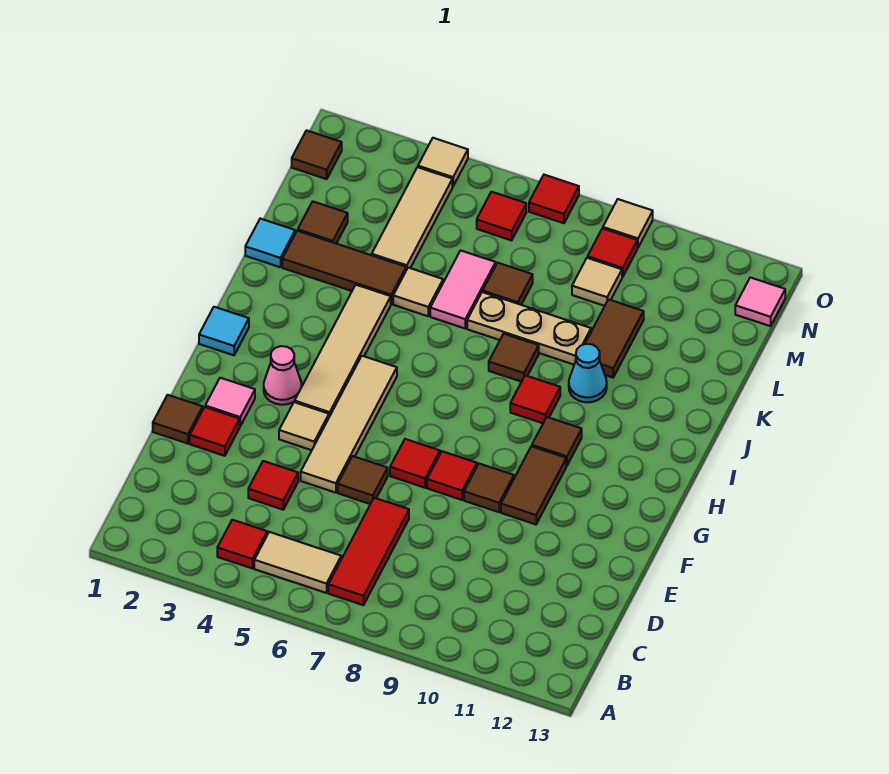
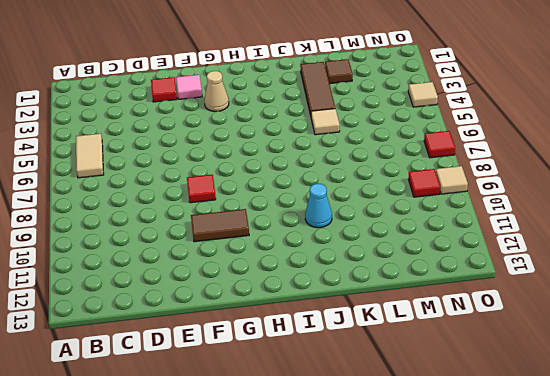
tan 1x1 cone [204,71,229,111] -> pink 1x1 cone [264,346,302,405]
none -> red 1x1 tile [217,520,267,568]
none -> red 1x3 tile [328,498,409,605]
none -> red 1x1 tile [248,461,298,510]
none -> brown 1x1 tile [153,395,203,444]

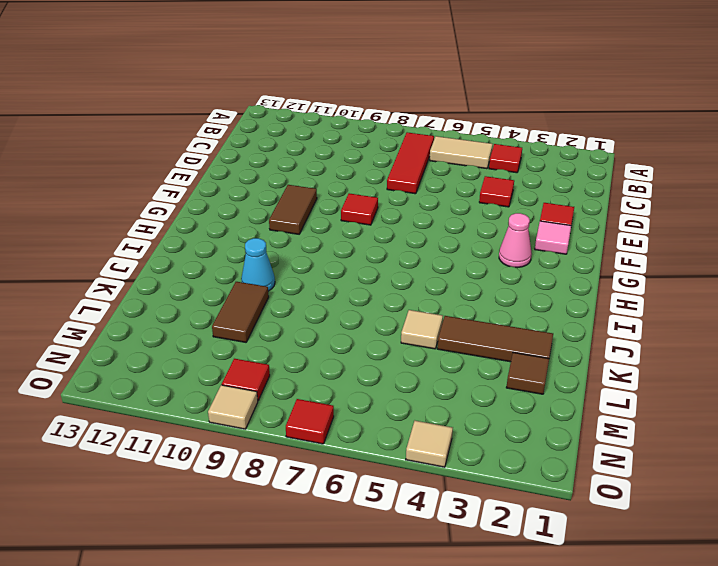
none -> brown 1x1 tile [153,395,203,444]
none -> tan 1x4 tile [301,356,397,493]
none -> brown 1x1 tile [338,456,388,504]
none -> tan 1x1 tile [279,402,329,450]

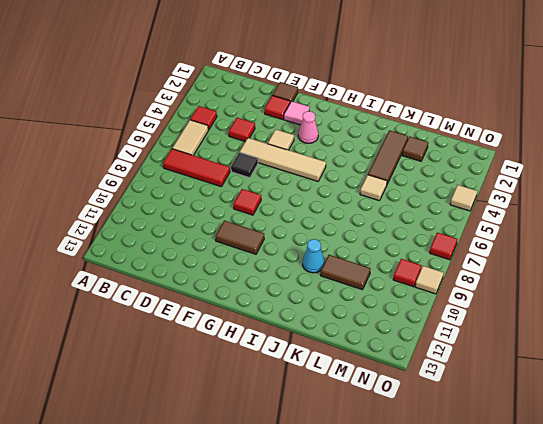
black 1x1 tile [231,152,258,178] -> brown 1x1 tile [338,456,388,504]
none -> red 1x1 tile [390,439,440,488]
none -> brown 1x1 tile [464,464,514,512]
none -> tan 1x4 tile [295,285,391,417]
none -> cyan 1x1 tile [199,307,249,355]

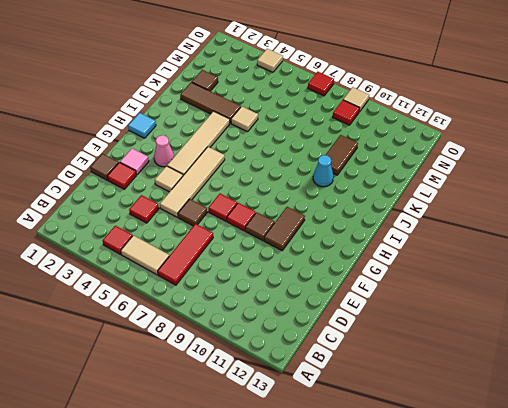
none -> brown 1x1 tile [532,417,582,466]
none -> red 1x1 tile [510,375,560,423]
none -> brown 1x1 tile [489,334,539,382]
none -> cyan 1x1 tile [245,219,295,267]

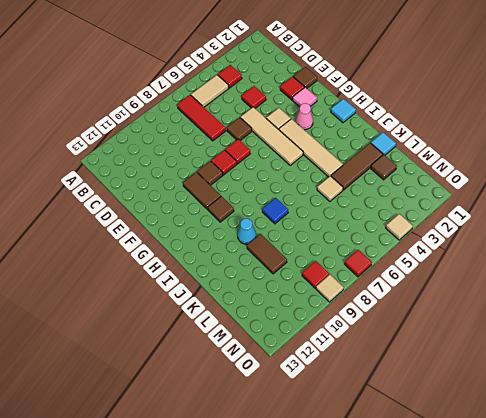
blue 1x1 tile [262,198,288,224] -> brown 1x1 tile [489,334,539,382]
none -> red 1x1 tile [510,375,560,423]
none -> pink 1x2 tile [430,250,496,328]
none -> tan 1x3 plate [467,292,591,365]
none -> tan 1x3 tile [372,167,452,270]

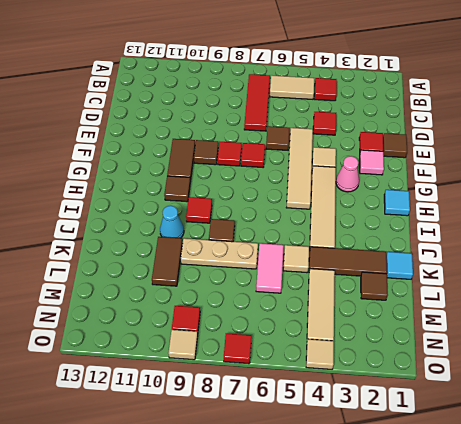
none -> brown 1x1 tile [483,263,533,305]
none -> tan 1x1 tile [572,258,622,306]
none -> brown 1x1 tile [292,130,342,179]
none -> red 1x1 tile [477,192,526,240]

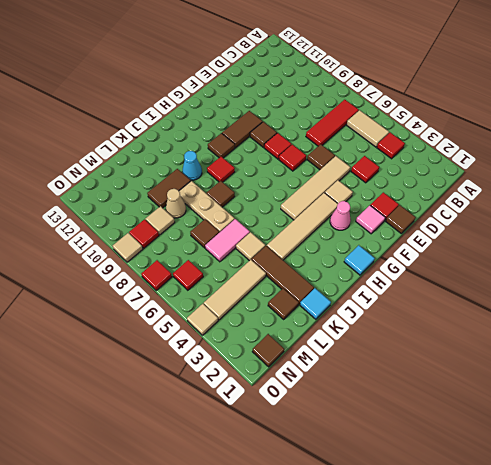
tan 1x1 cone [166,189,186,218] -> none
none -> pink 1x1 tile [735,277,785,326]

